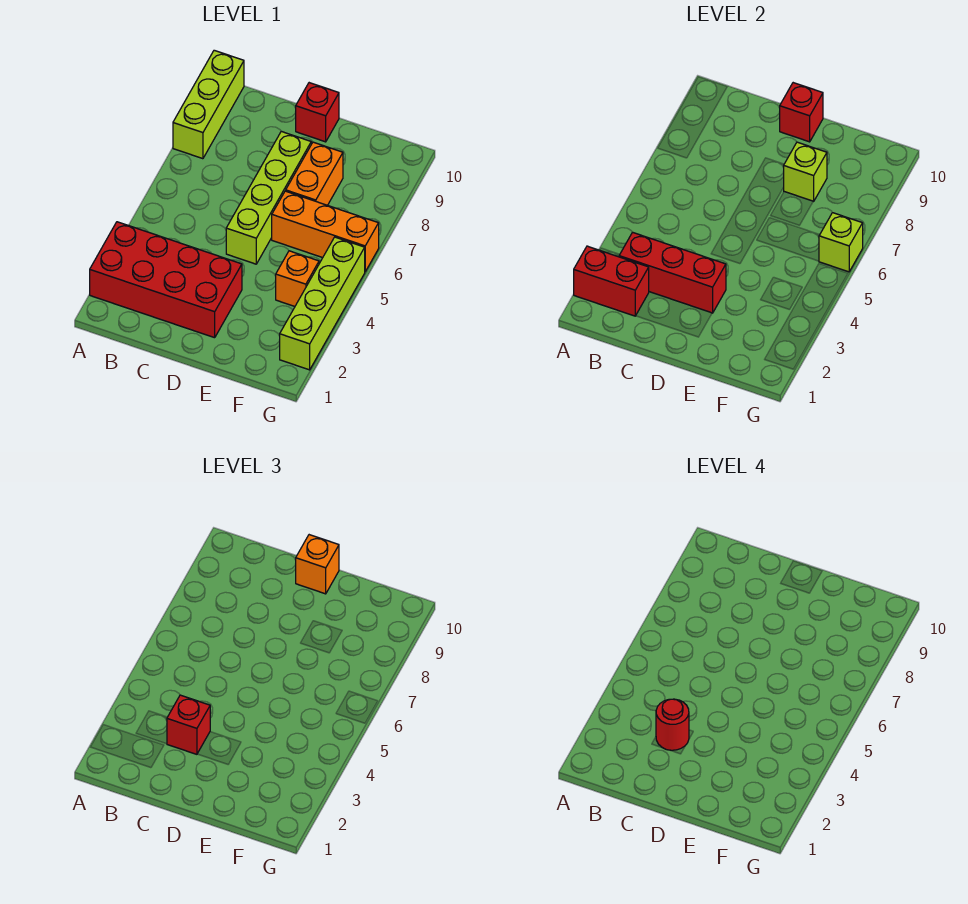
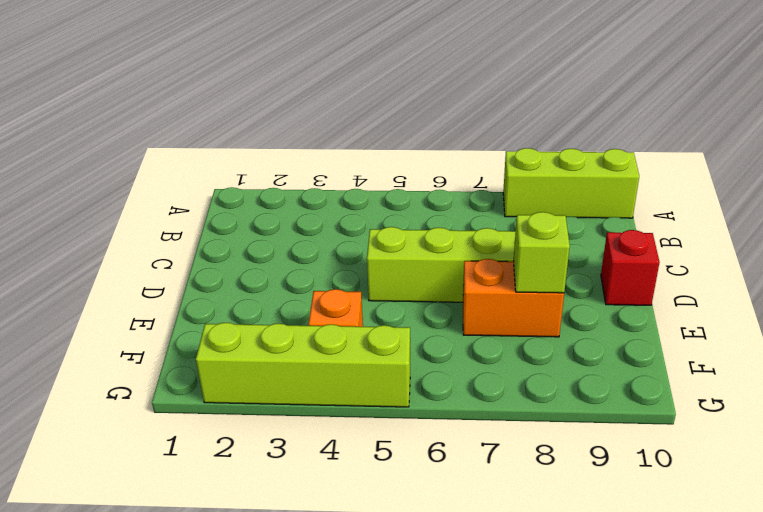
none -> red 2x4 brick [90,222,242,338]
none -> orange 1x3 brick [272,191,379,272]
none -> red 1x2 brick [574,246,649,316]

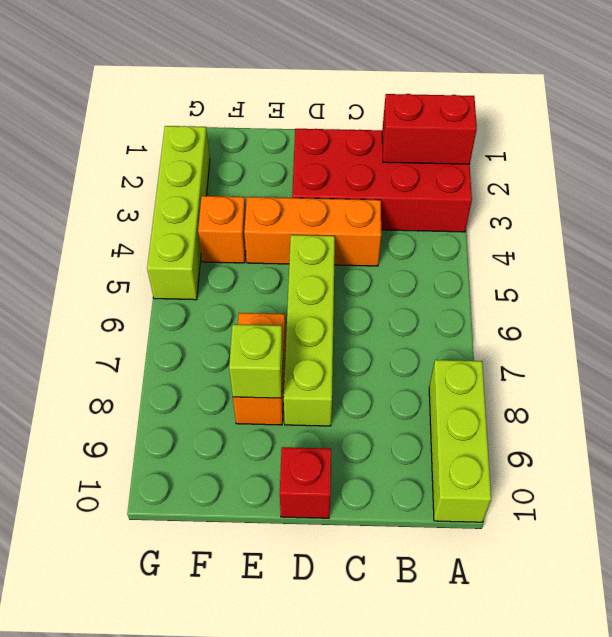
orange 1x3 brick [244,197,381,266] -> orange 1x3 brick moved to [272,191,379,272]
none -> red 1x3 brick [619,232,726,313]
none -> red 1x1 brick [780,83,823,142]
none -> lime 1x1 brick [819,213,863,272]

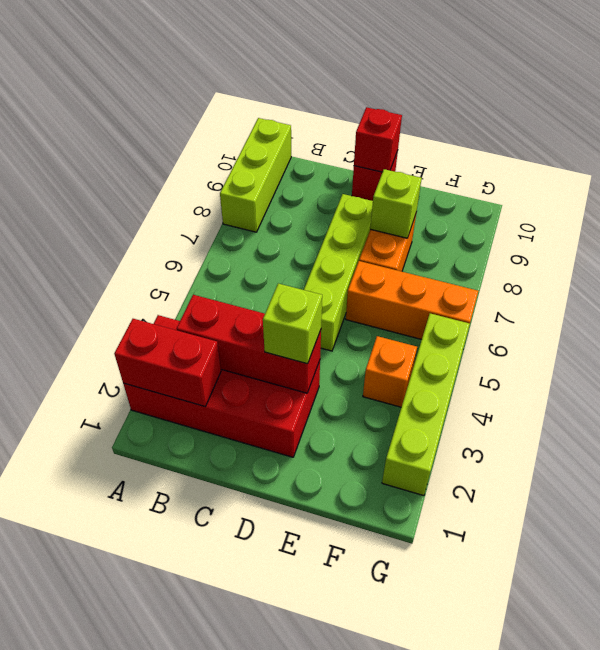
lime 1x1 brick [263,283,322,364] -> lime 1x1 brick moved to [819,213,863,272]
none -> red 1x1 brick [167,695,210,754]
none -> orange 1x1 brick [296,535,339,594]
none -> red 1x1 round brick [656,699,689,750]

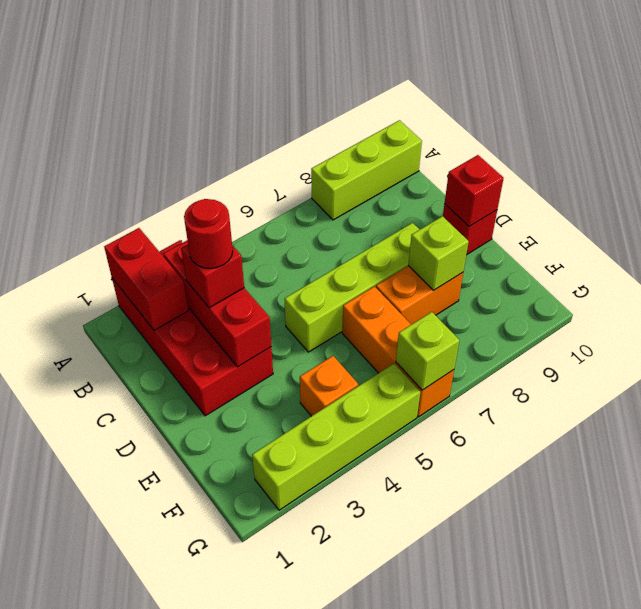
none -> orange 1x1 brick [296,535,339,594]

